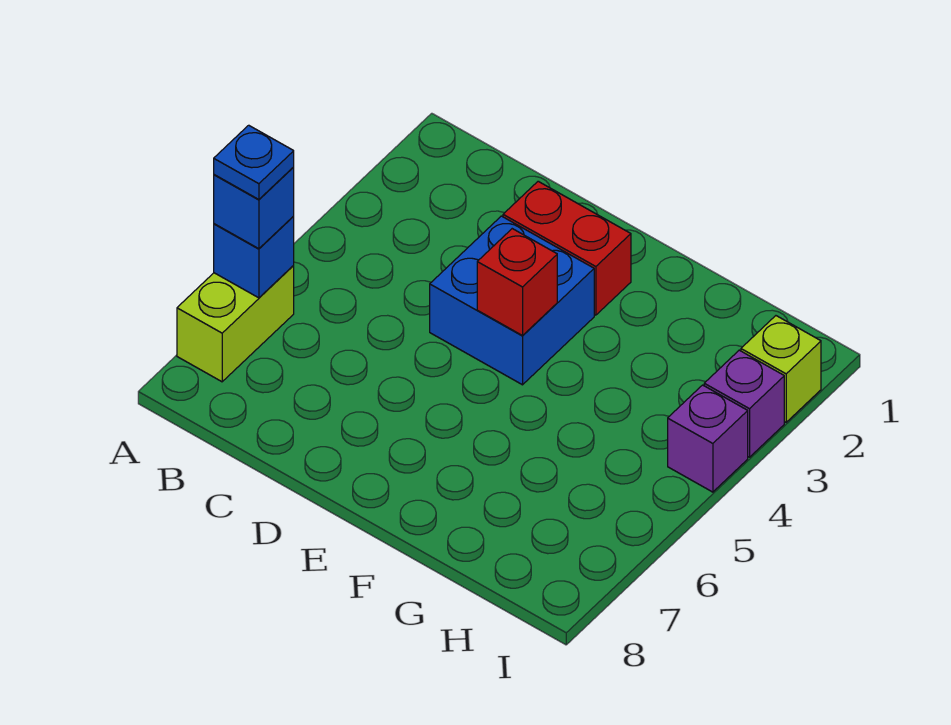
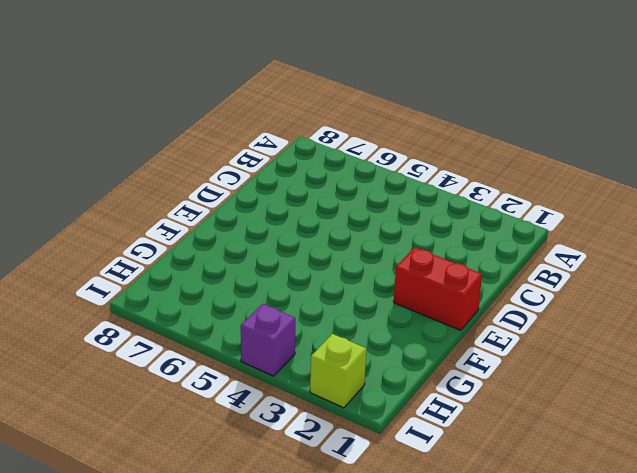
red 1x2 brick [394,247,482,330] -> red 1x2 brick turned to [503,181,631,315]
none -> lime 1x2 brick [177,266,294,382]
none -> blue 2x2 brick [430,216,594,385]

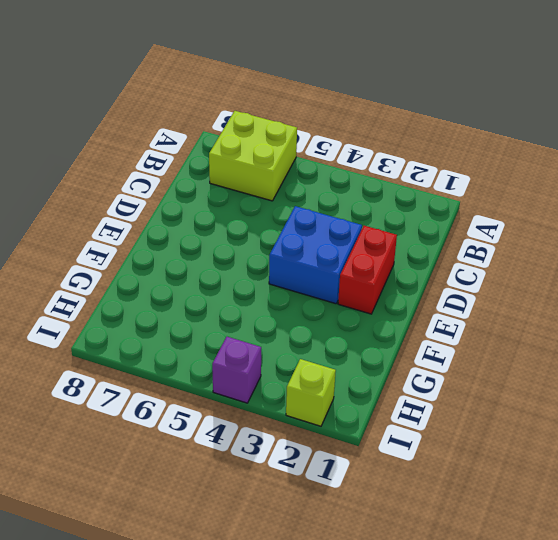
lime 2x2 brick [209,111,297,201] -> lime 1x2 brick [177,266,294,382]
none -> purple 1x1 brick [704,350,784,457]
none -> blue 1x1 brick [214,216,294,298]

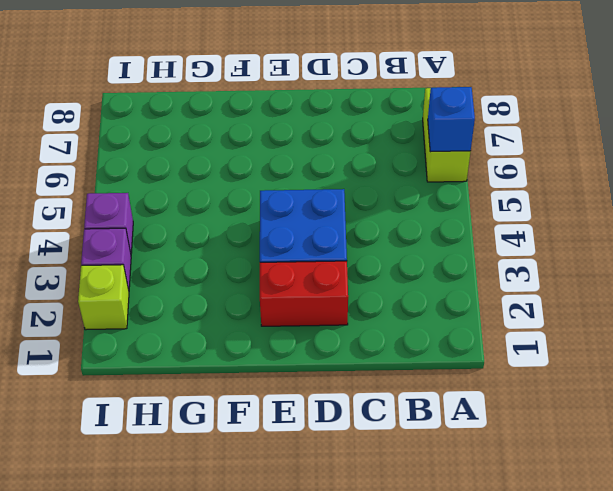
none -> red 1x1 brick [477,229,557,336]
none -> blue 1x1 brick [214,167,294,249]

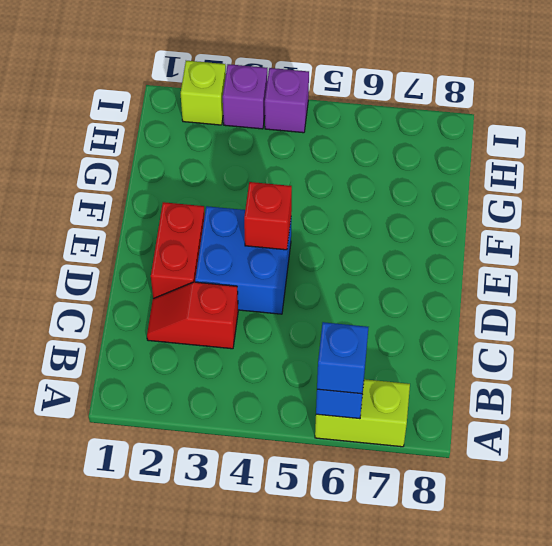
red 1x2 slope [147,282,238,349] -> none
none -> blue 1x1 plate [214,125,294,199]

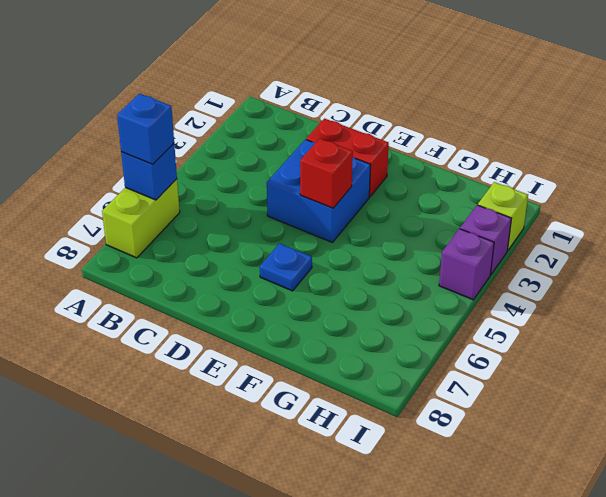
blue 1x1 plate [260,243,312,291] -> blue 1x1 plate moved to [214,125,294,199]

